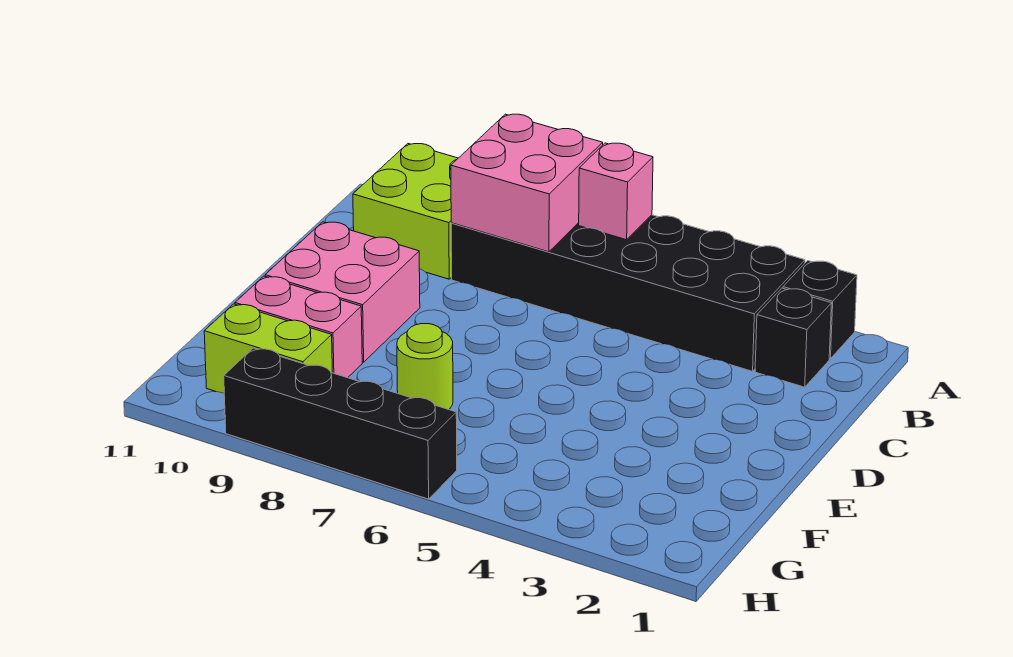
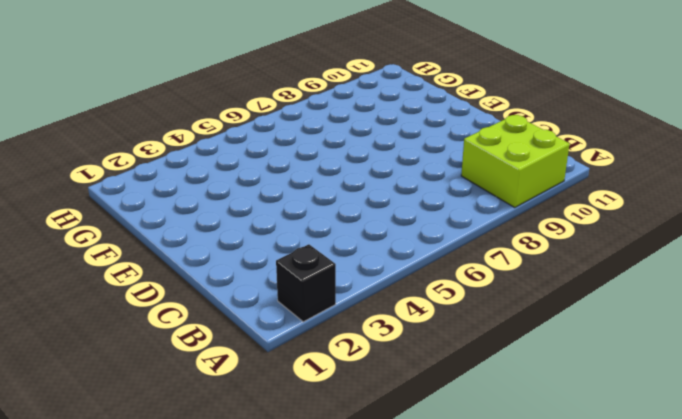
none -> black 2x6 brick [451,215,805,371]
none -> black 1x1 brick [755,288,832,387]

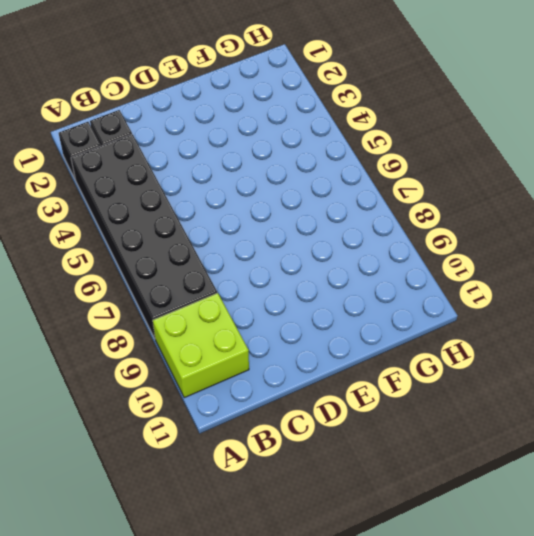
none -> pink 2x2 brick [265,222,420,362]
none -> lime 1x1 round brick [397,324,453,410]

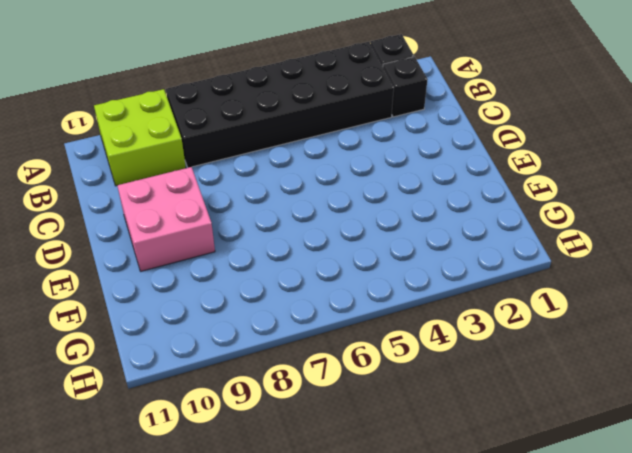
none -> lime 1x1 round brick [397,324,453,410]
none -> pink 1x2 brick [235,276,362,378]

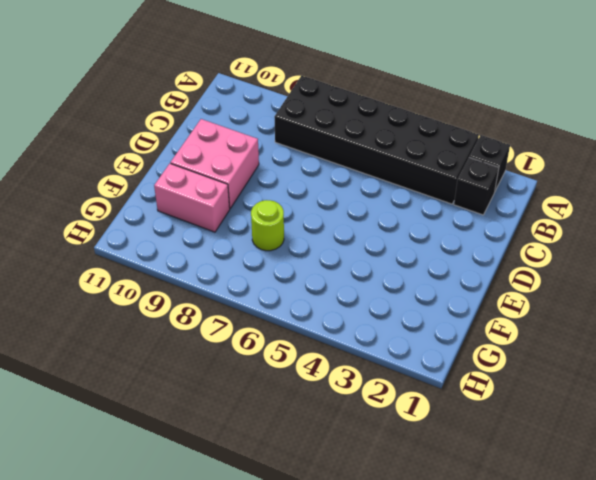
none -> lime 2x2 brick [353,144,458,279]
none -> lime 1x2 brick [204,304,332,393]

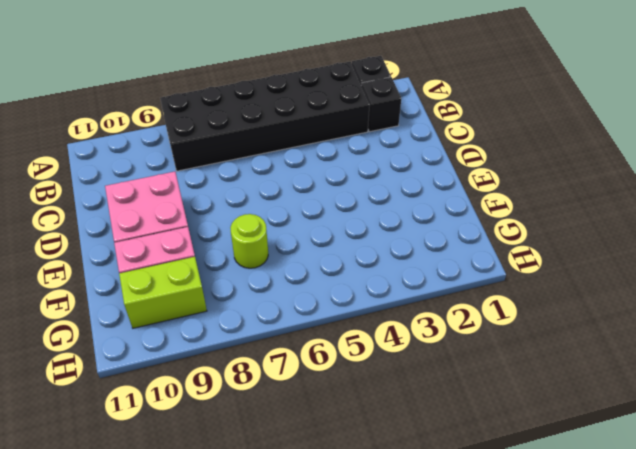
none -> lime 2x2 brick [353,144,458,279]
none -> black 1x4 brick [224,348,457,499]

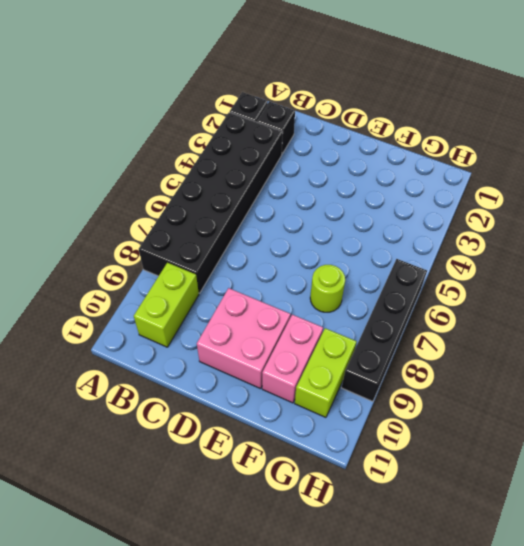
lime 1x2 brick [134,263,199,347] -> lime 2x2 brick [353,144,458,279]
none -> pink 1x1 brick [579,143,653,240]
none -> pink 2x2 brick [451,114,603,252]

